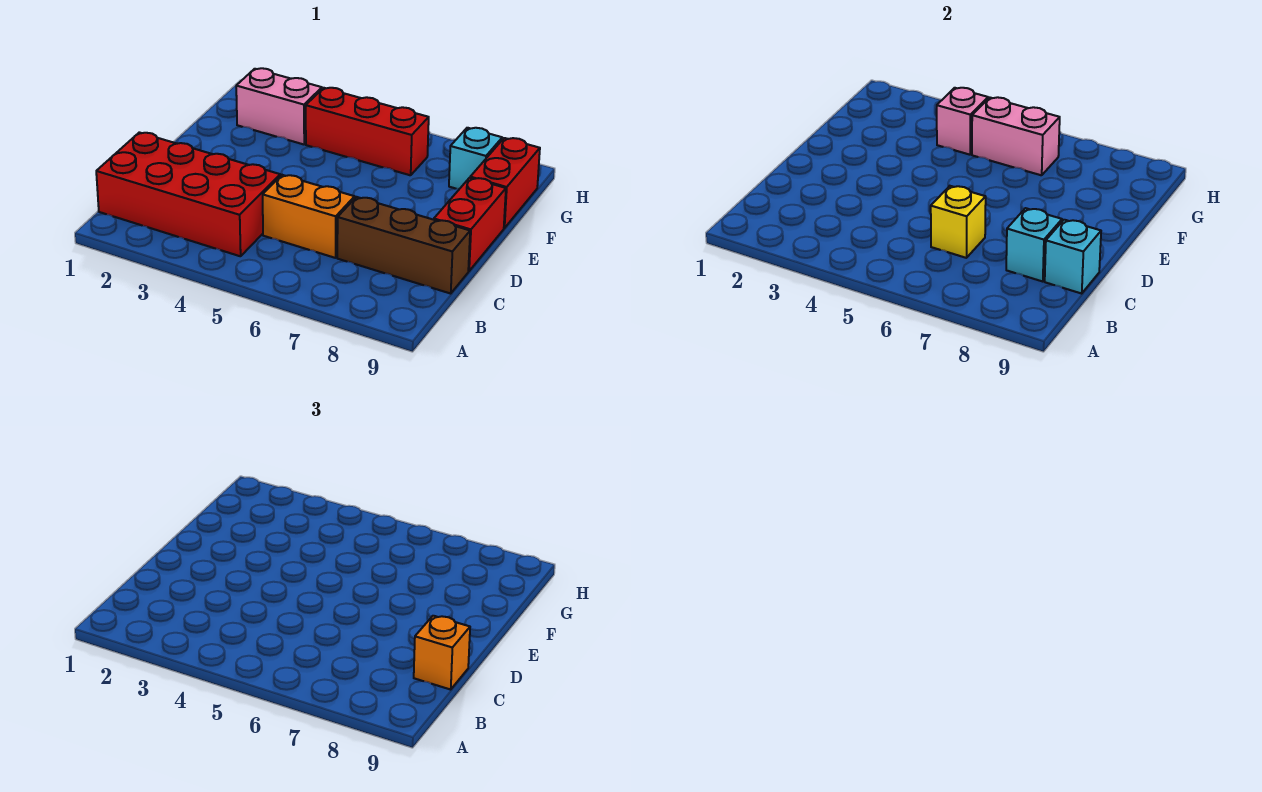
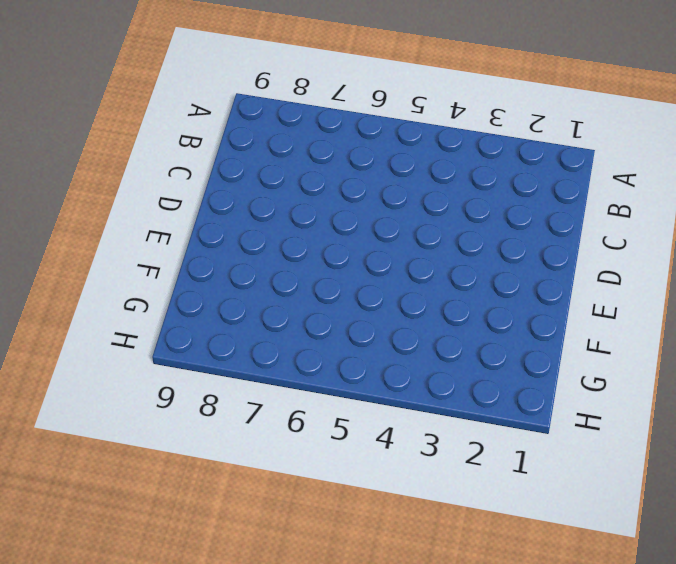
none -> red 2x4 brick [96,132,280,256]
none -> orange 1x2 brick [263,175,355,258]
none -> brown 1x3 brick [337,197,470,293]

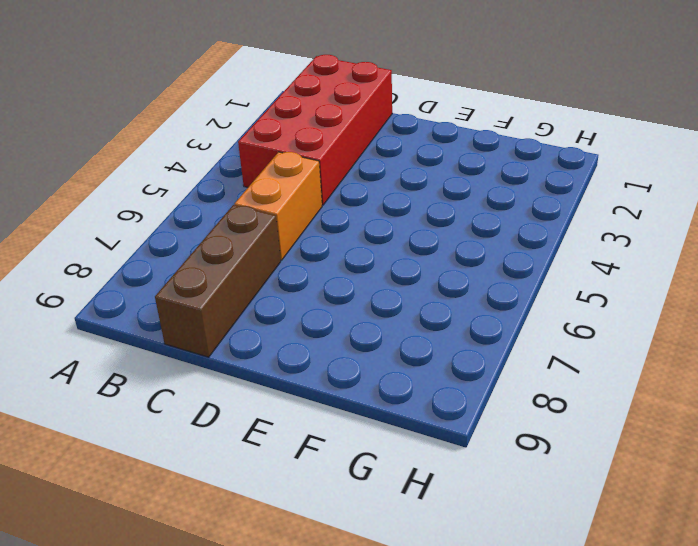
none -> red 1x2 brick [434,178,506,271]
none -> red 1x2 brick [470,138,540,228]
none -> pink 1x2 brick [236,68,322,144]

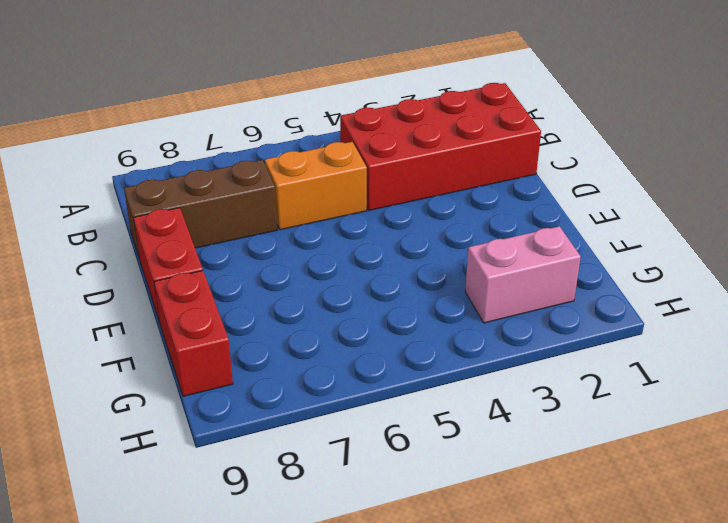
none -> red 1x3 brick [306,88,429,175]
none -> cyan 1x1 brick [449,128,502,189]
none -> yellow 1x1 brick [931,186,986,258]

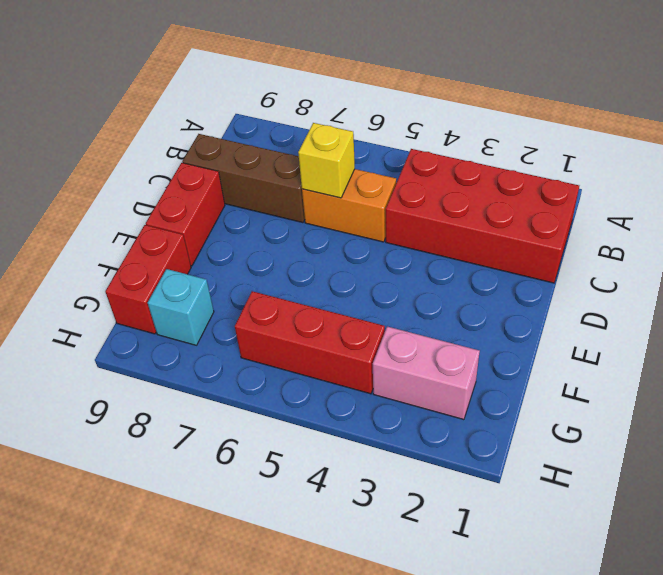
none -> cyan 1x1 brick [1006,208,1062,281]
none -> cyan 1x1 brick [1045,220,1101,293]
none -> pink 1x1 brick [937,88,988,155]

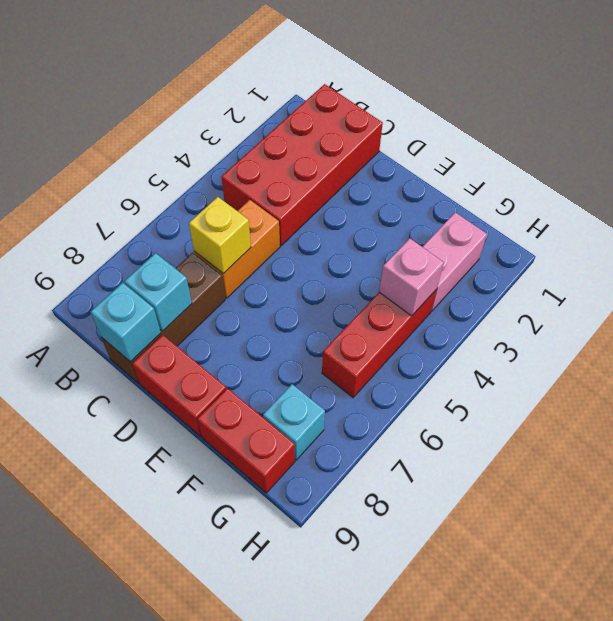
none -> pink 1x2 brick [972,97,1060,175]
none -> orange 1x1 brick [414,616,470,689]

